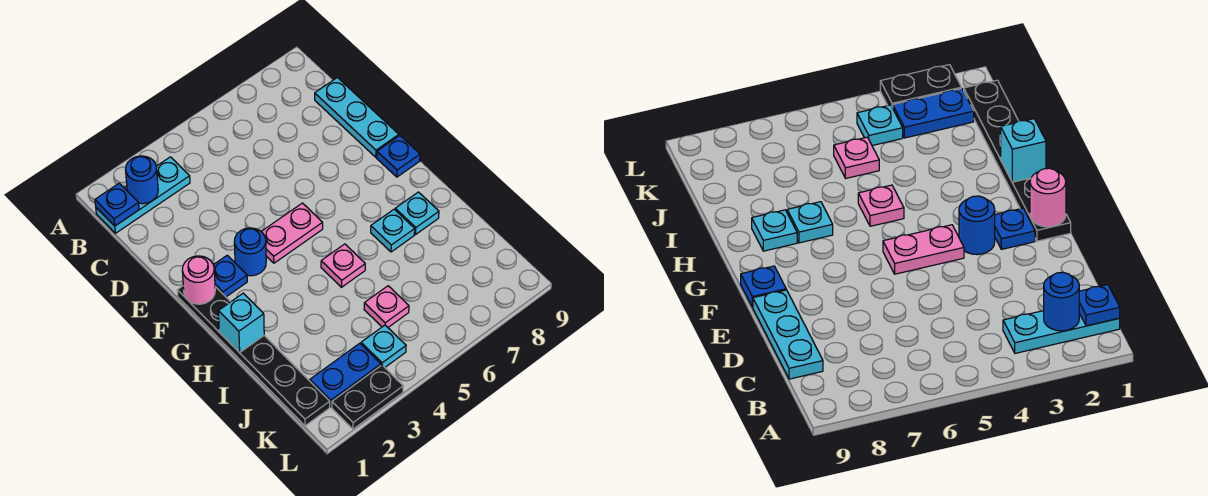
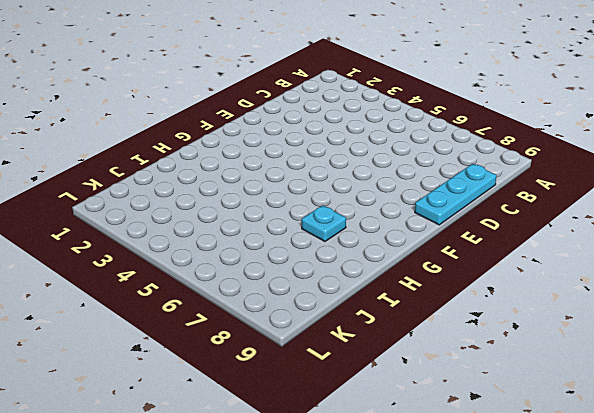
none -> cyan 1x3 plate [96,157,190,233]
none -> black 1x6 plate [177,286,330,426]
none -> blue 1x1 plate [214,255,247,297]

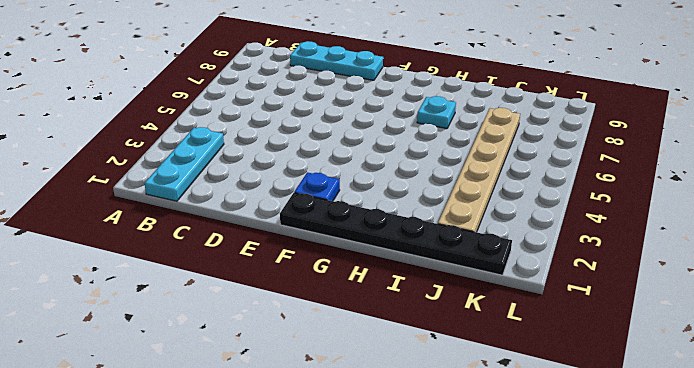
tan 1x6 plate [438,108,520,232] -> pink 1x1 plate [364,286,409,327]
none -> blue 1x1 round brick [234,228,266,276]
none -> pink 1x2 plate [261,203,323,263]
none -> blue 1x1 plate [377,136,420,177]

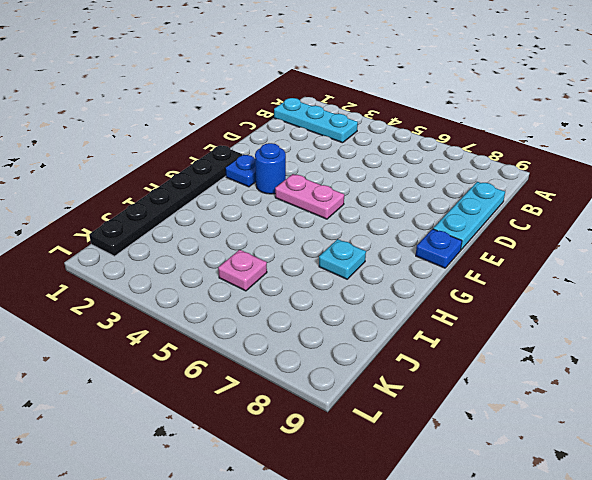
none -> pink 1x1 plate [321,244,365,287]
none -> cyan 1x1 plate [395,192,439,235]
none -> blue 1x2 plate [310,343,381,407]

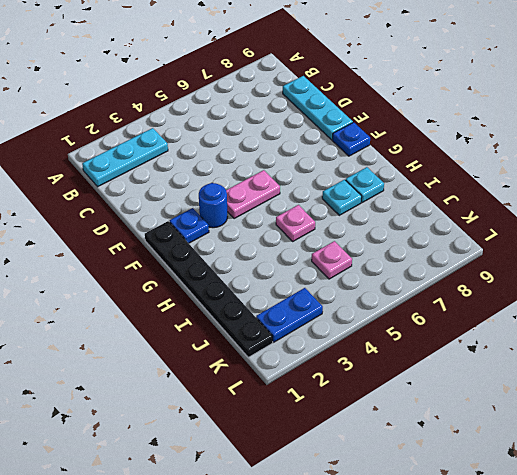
none -> cyan 1x1 plate [361,325,406,367]
none -> black 1x2 plate [332,365,403,429]
none -> blue 1x1 plate [95,183,139,226]

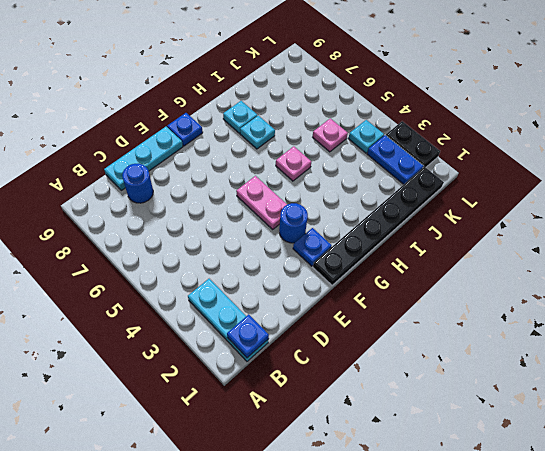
blue 1x1 round brick [122,164,153,203] -> blue 1x1 round brick moved to [125,156,158,204]
none -> pink 1x1 round brick [182,256,215,304]
none -> cyan 1x1 brick [218,293,264,353]

